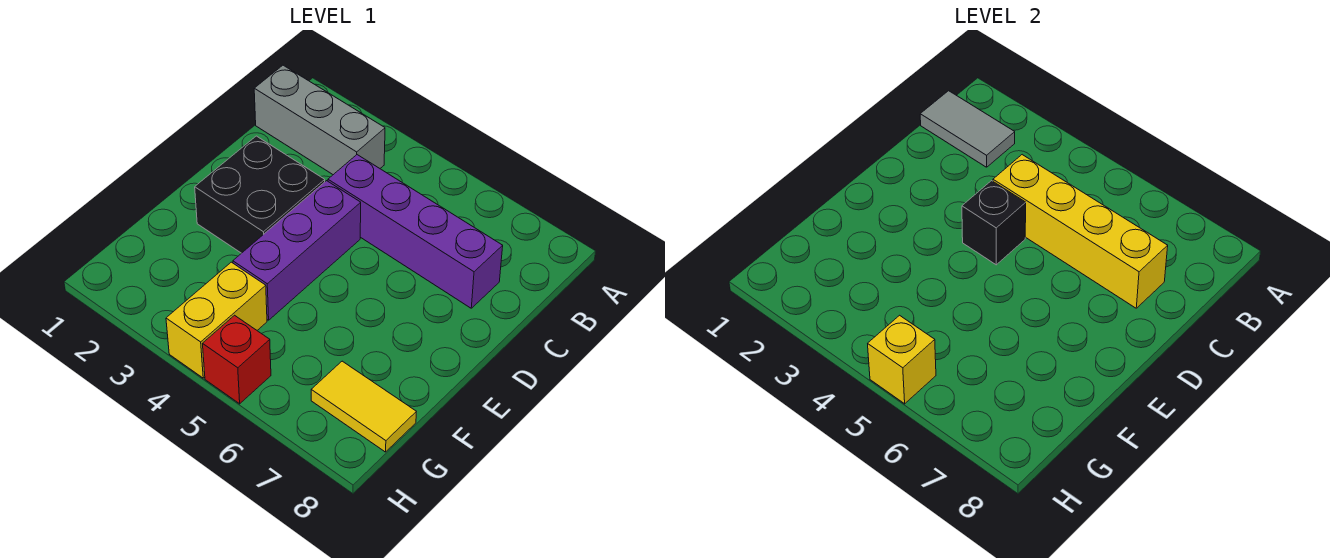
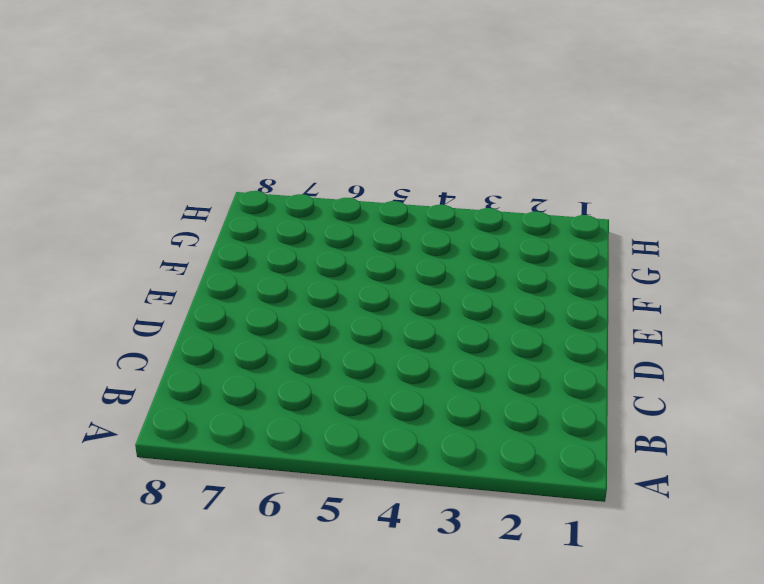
none -> grey 1x3 brick [254,65,385,175]
none -> purple 1x4 brick [328,155,503,308]

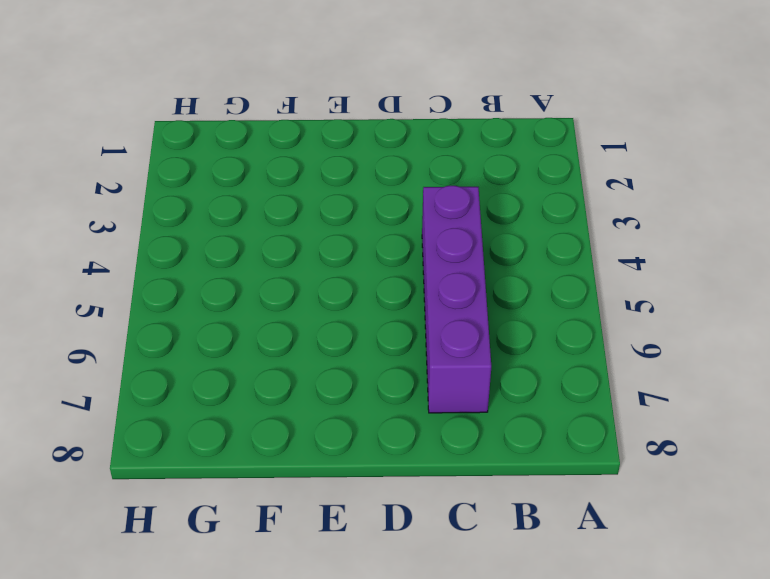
none -> grey 1x3 brick [254,65,385,175]
none -> black 2x2 brick [195,136,325,253]

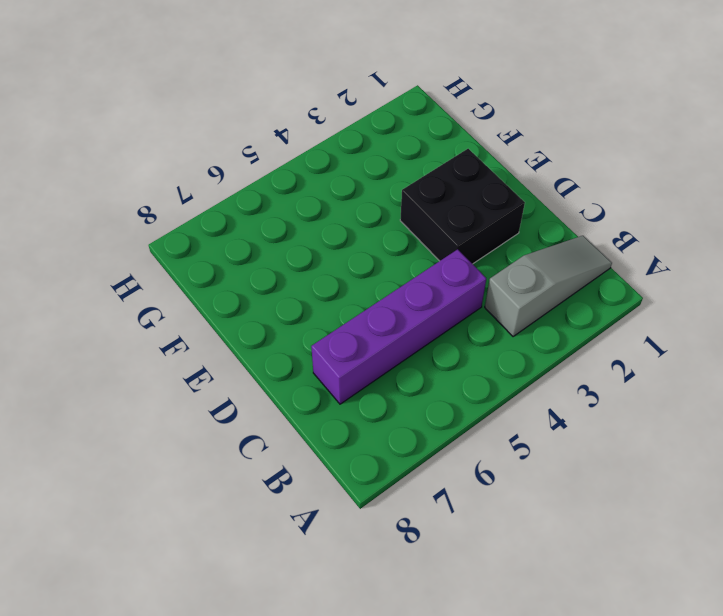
grey 1x3 slope [485,236,612,337] -> grey 1x3 brick [254,65,385,175]
none -> purple 1x3 brick [233,181,361,320]
none -> yellow 1x2 brick [166,262,267,378]

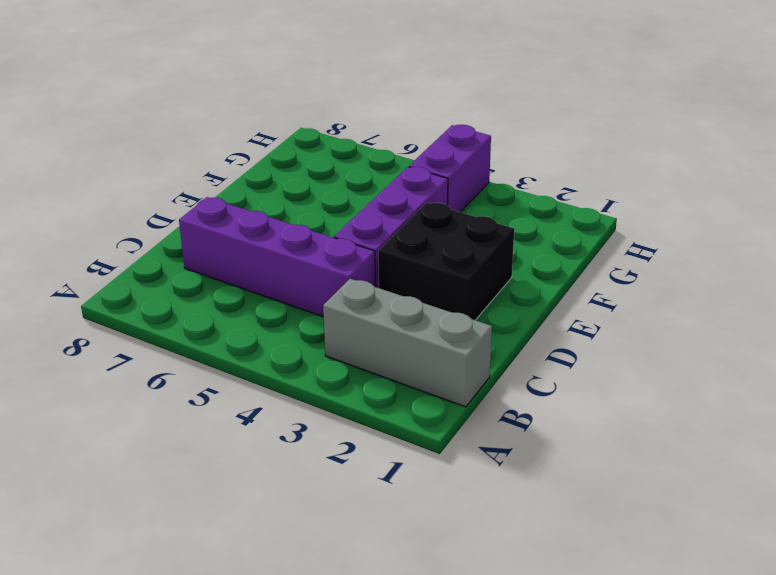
purple 1x2 brick [409,125,491,212] -> yellow 1x2 brick [166,262,267,378]
none -> yellow 1x2 tile [311,361,416,452]
none -> red 1x1 brick [203,315,271,404]

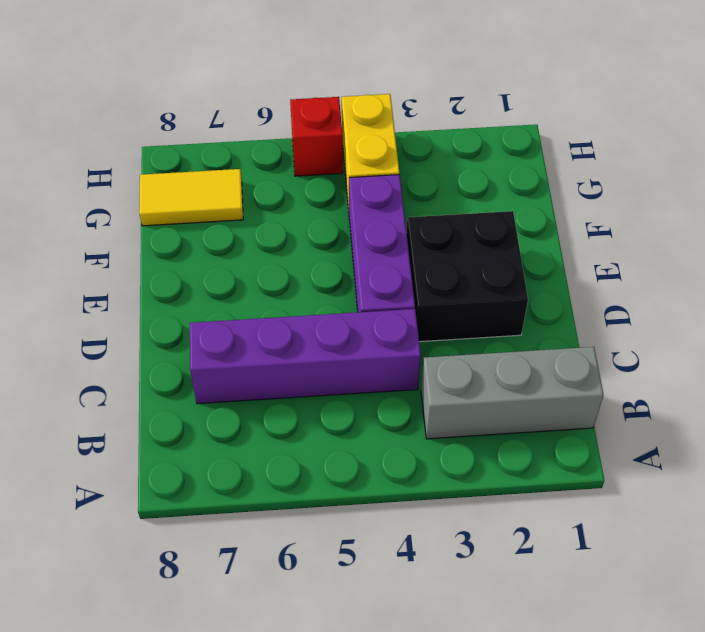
none -> grey 1x2 tile [920,91,1015,167]
none -> yellow 1x4 brick [993,155,1168,308]

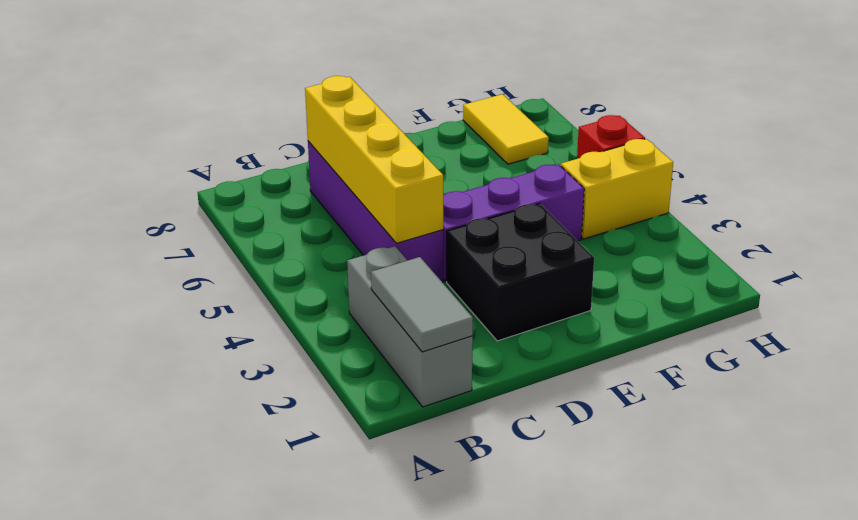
none -> black 1x1 brick [962,181,1026,265]
none -> yellow 1x1 brick [868,315,936,404]

